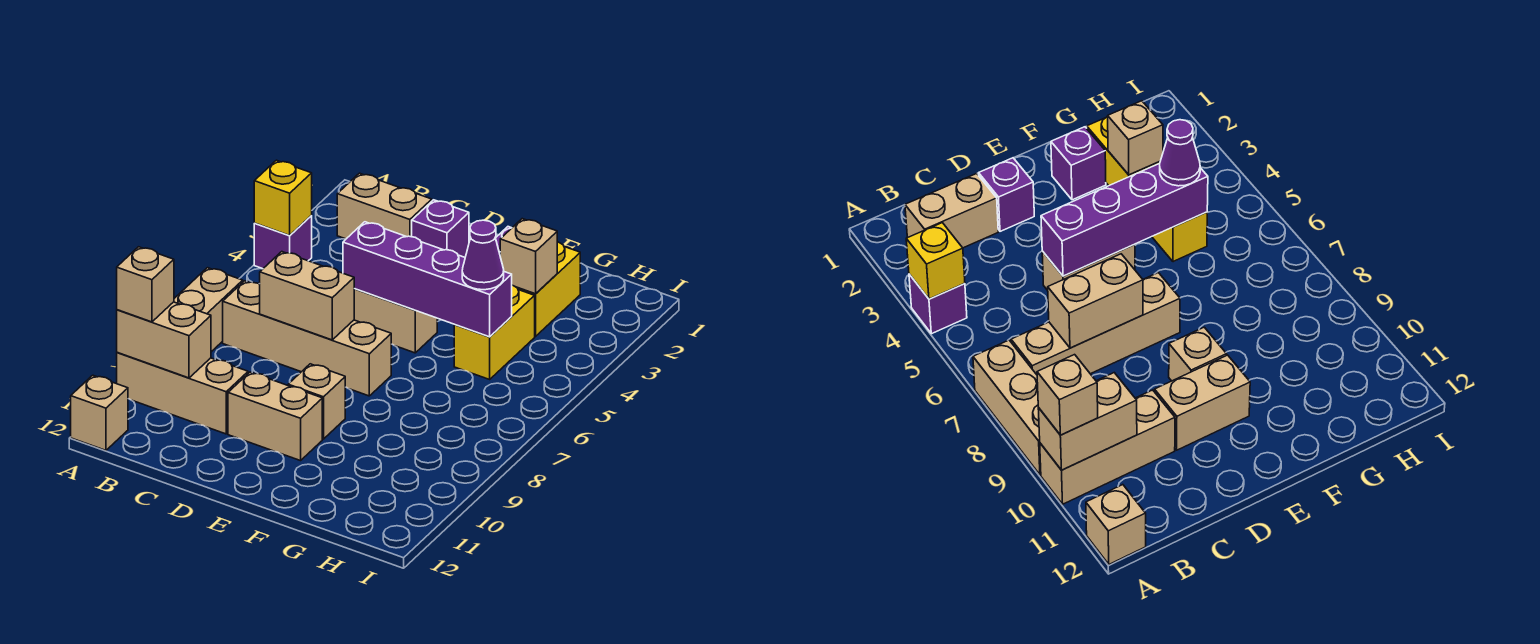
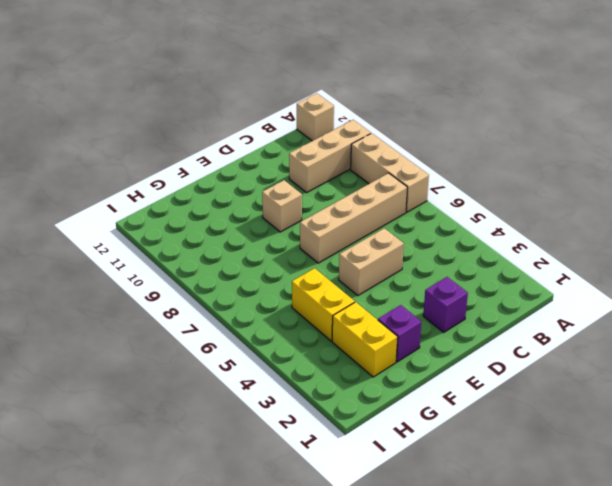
none -> purple 1x1 brick [254,216,312,269]
none -> tan 1x2 brick [337,173,432,239]
none -> tan 1x2 brick [228,372,322,461]

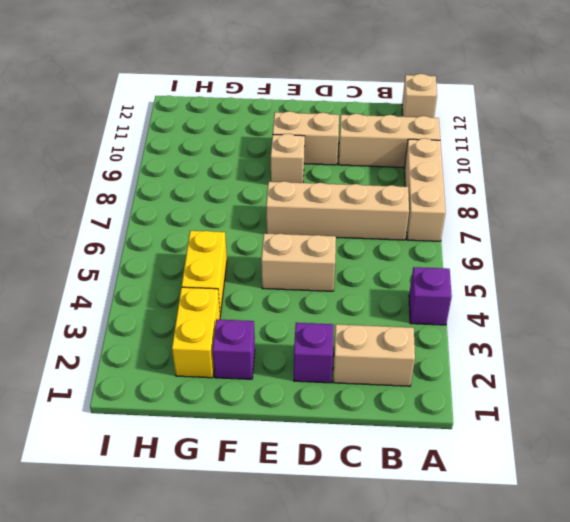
none -> yellow 1x1 brick [254,160,312,235]
none -> tan 1x2 brick [117,302,211,378]
none -> tan 1x2 brick [260,252,354,340]

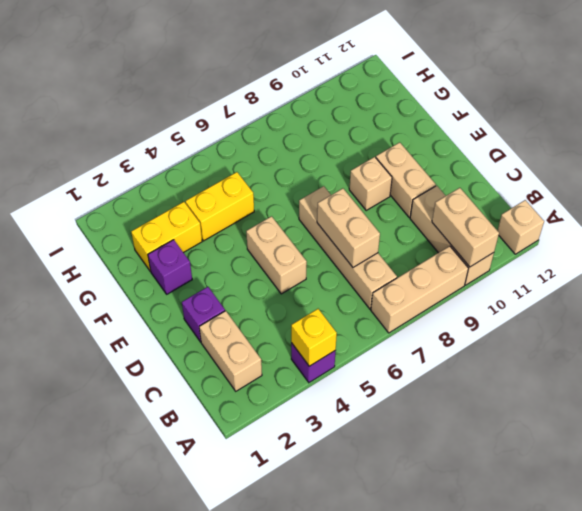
none -> purple 1x4 brick [343,222,512,337]
none -> tan 1x1 brick [500,219,557,294]
none -> tan 1x1 brick [117,247,174,322]

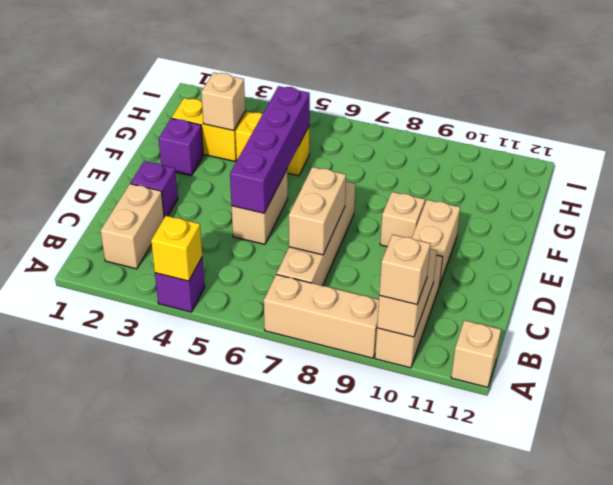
none -> purple 1x1 cone [462,220,504,290]

